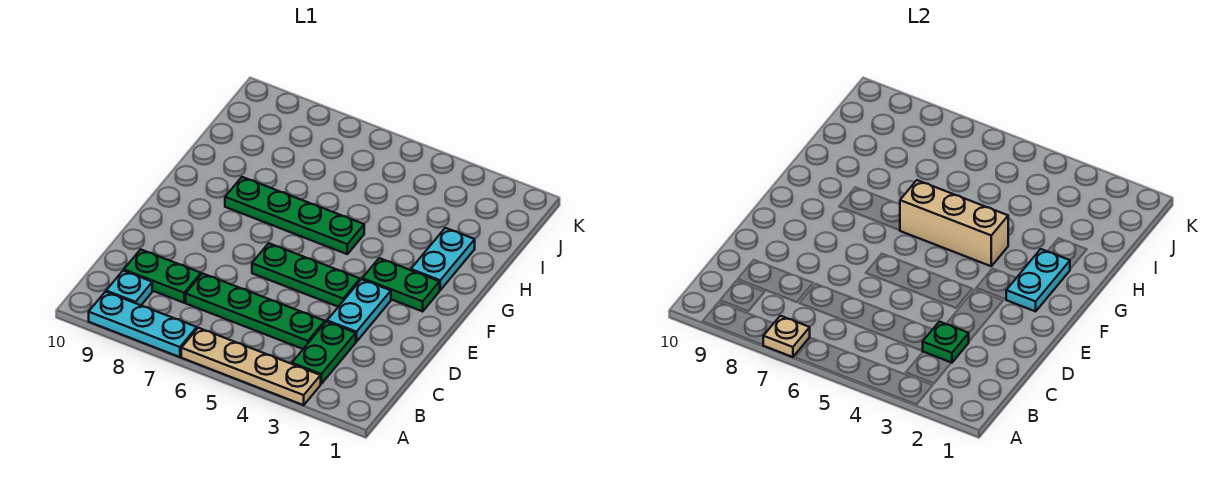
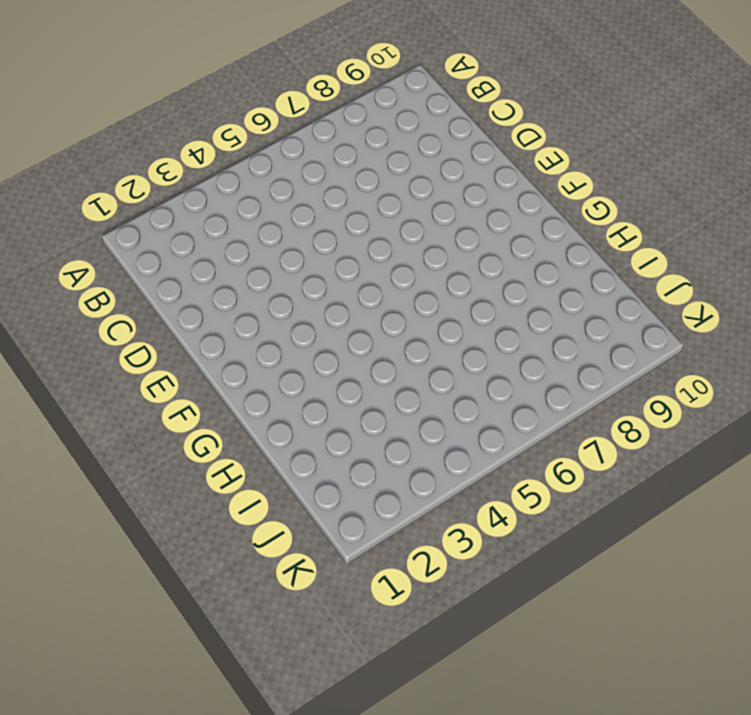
none -> tan 1x4 plate [181,328,321,405]
none -> cyan 1x3 plate [89,292,197,357]
none -> green 1x2 plate [292,322,356,384]

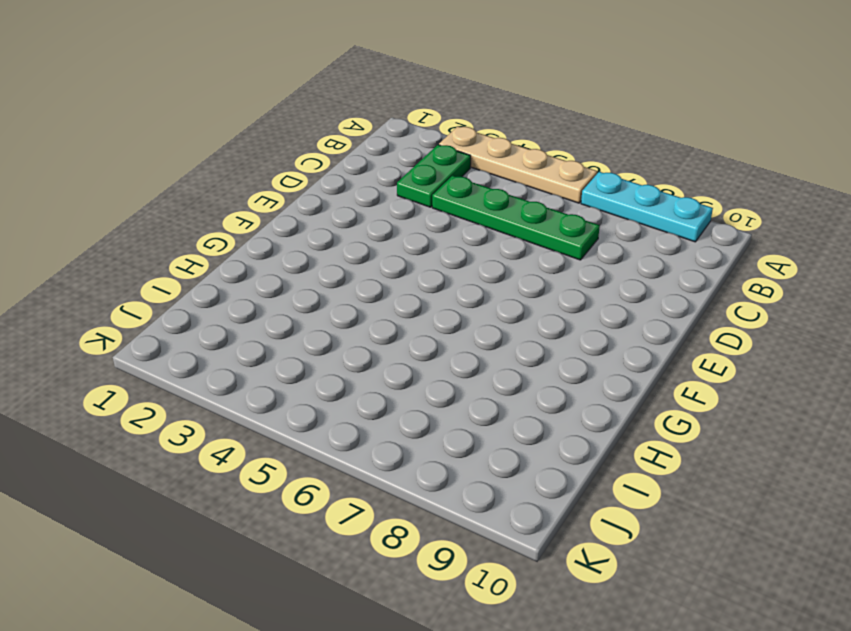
none -> cyan 1x1 plate [106,271,152,305]
none -> green 1x2 plate [124,249,201,303]
none -> cyan 1x2 plate [327,279,391,342]

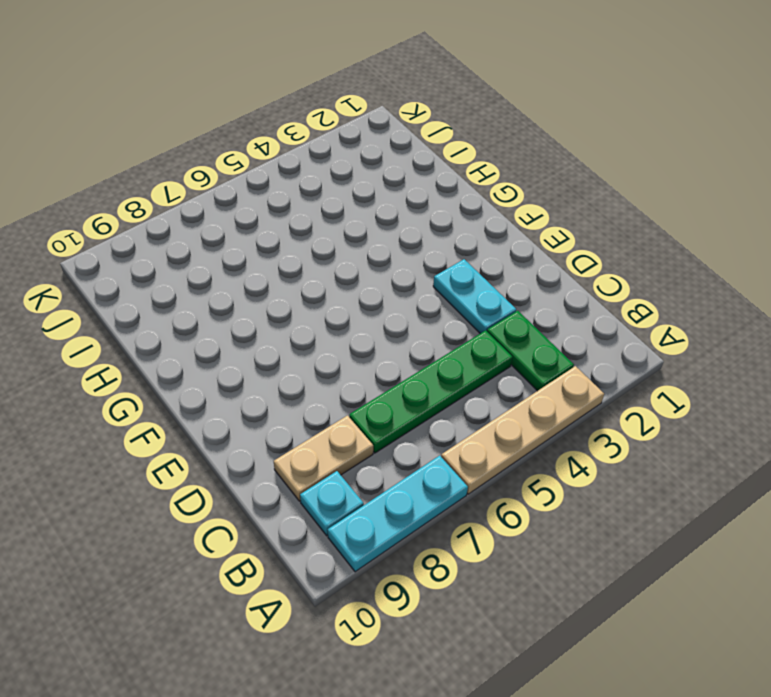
tan 1x2 plate [274,416,373,501] -> green 1x2 plate [124,249,201,303]
none -> green 1x3 plate [252,243,360,307]
none -> green 1x2 plate [362,258,440,311]
none -> cyan 1x2 plate [411,228,475,290]

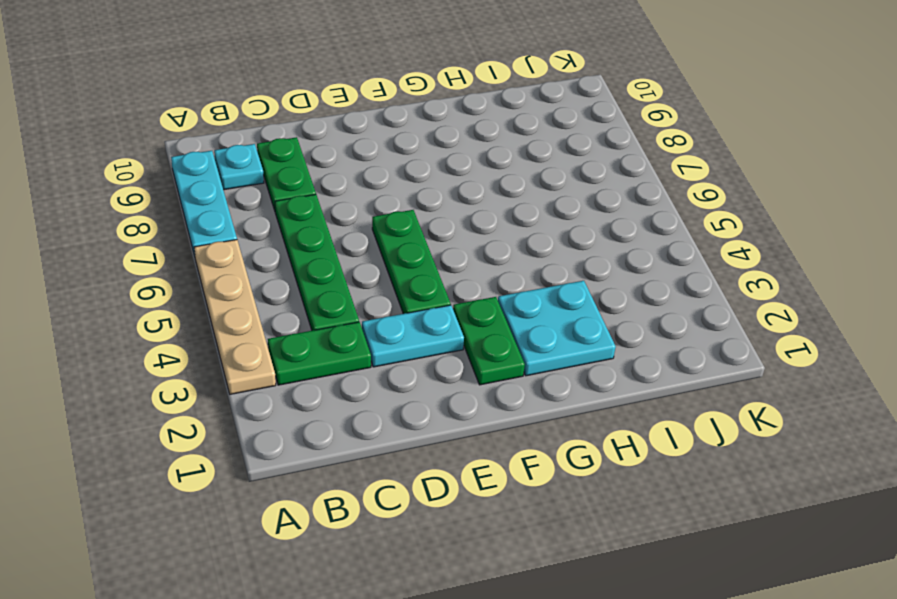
cyan 2x2 plate [498,281,616,376] -> cyan 1x2 plate [411,228,475,290]
none -> green 1x4 plate [225,177,364,254]
none -> tan 1x1 plate [763,316,810,357]
none -> green 1x1 plate [922,322,969,363]

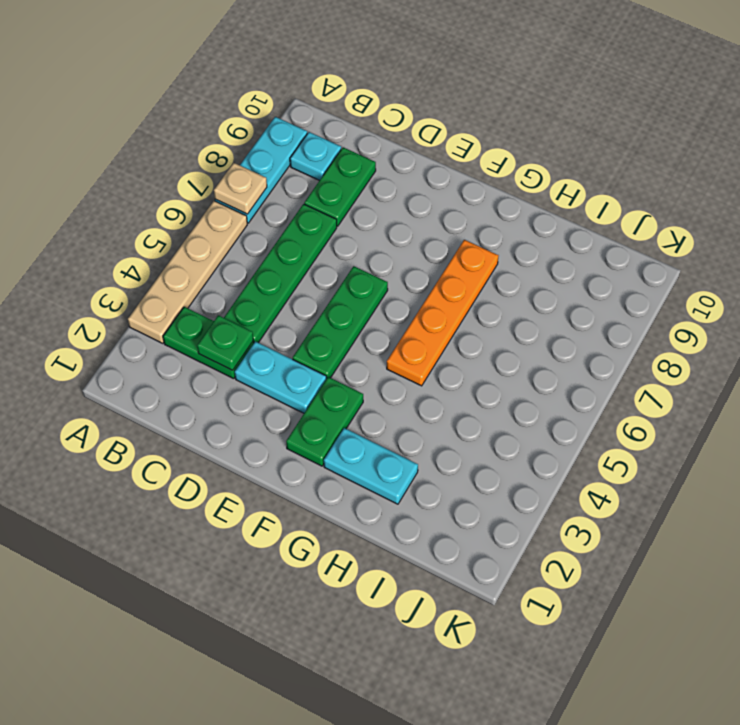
orange 1x4 plate [387,240,498,386] -> green 1x4 plate [225,177,364,254]
none -> cyan 1x2 plate [1006,249,1070,311]
none -> tan 1x3 brick [900,180,1008,266]

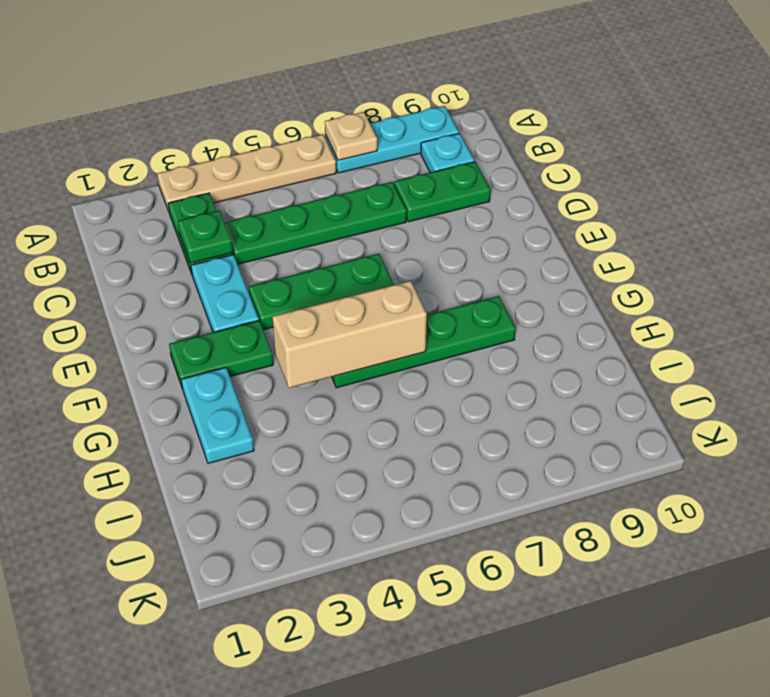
none -> cyan 1x2 plate [1006,249,1070,311]

